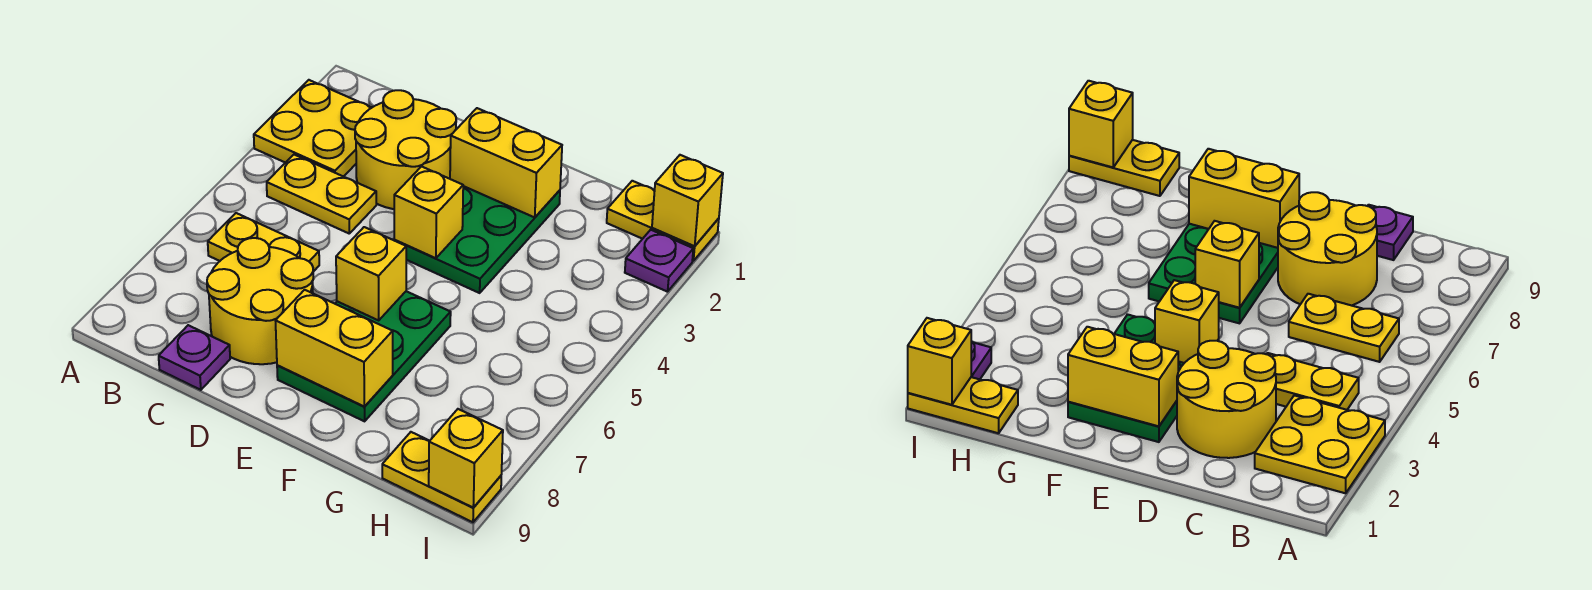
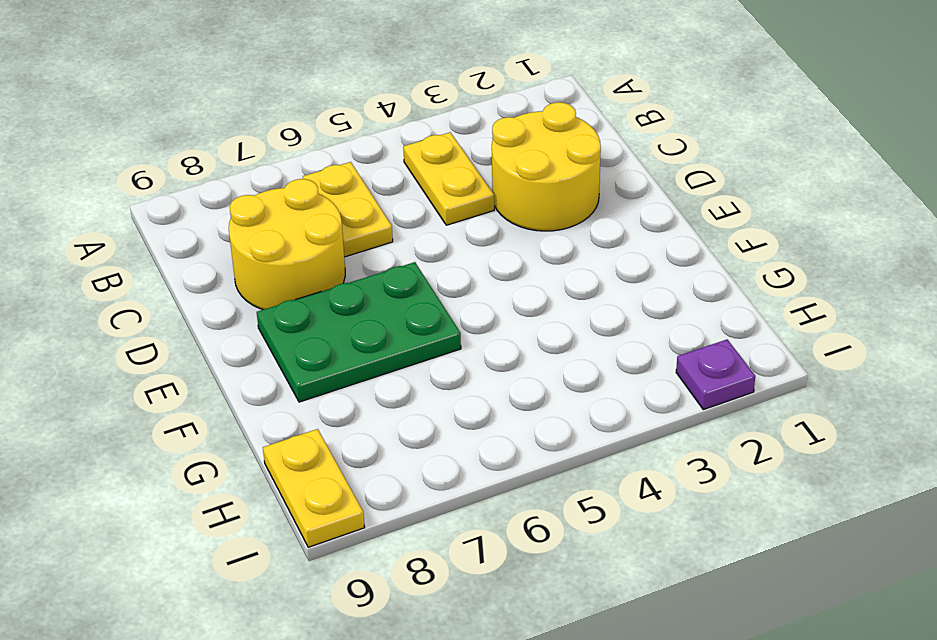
none -> yellow 2x2 plate [254,80,372,177]
none -> purple 1x1 plate [159,325,230,390]
none -> green 2x3 plate [394,186,560,293]

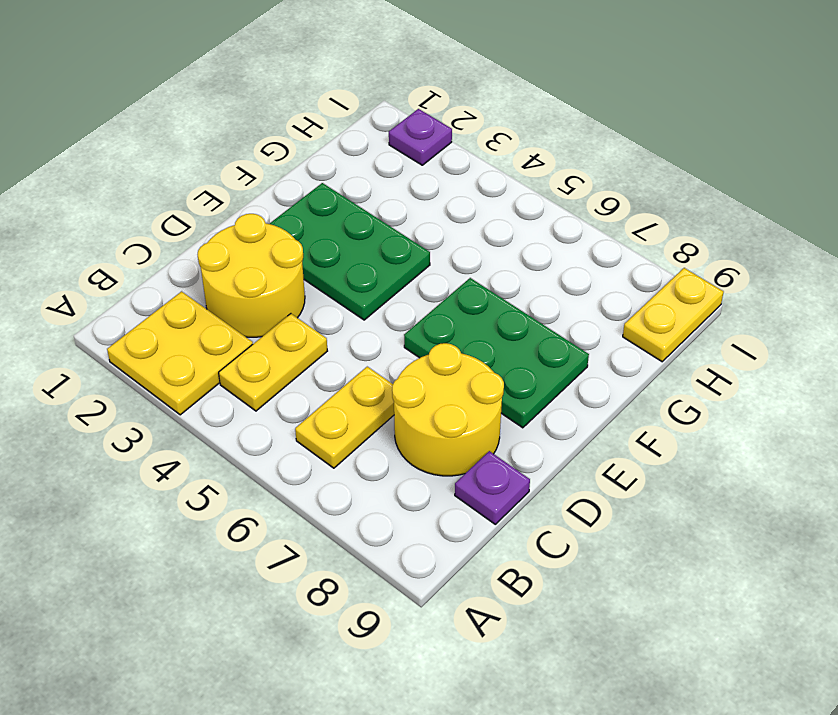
none -> yellow 1x2 plate [607,181,719,261]
none -> yellow 1x2 brick [450,108,562,217]
none -> yellow 1x1 brick [394,167,463,258]

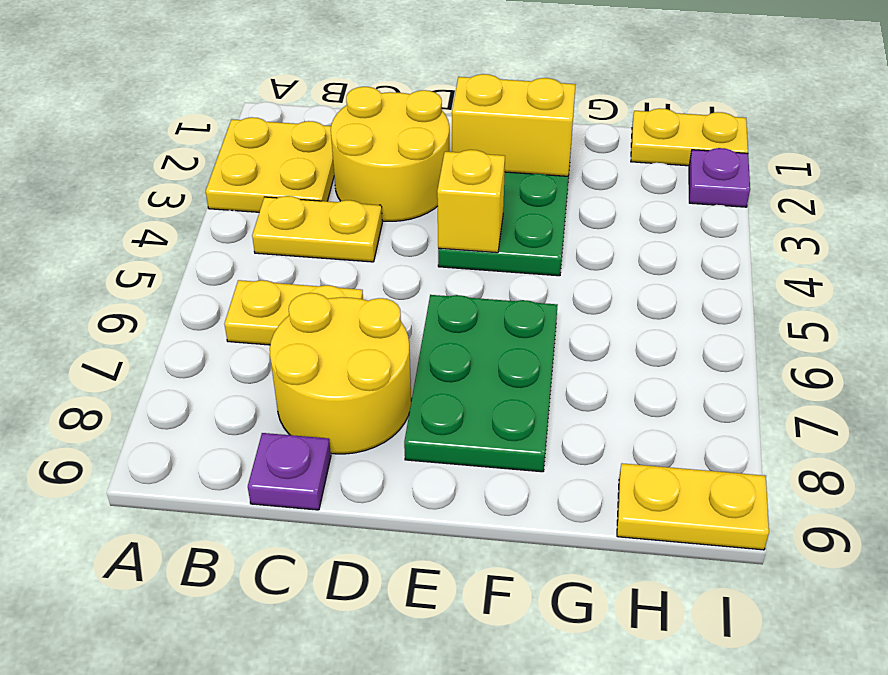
none -> yellow 1x1 brick [336,227,406,320]
none -> yellow 1x2 brick [275,290,393,406]
none -> yellow 1x1 brick [652,155,723,246]

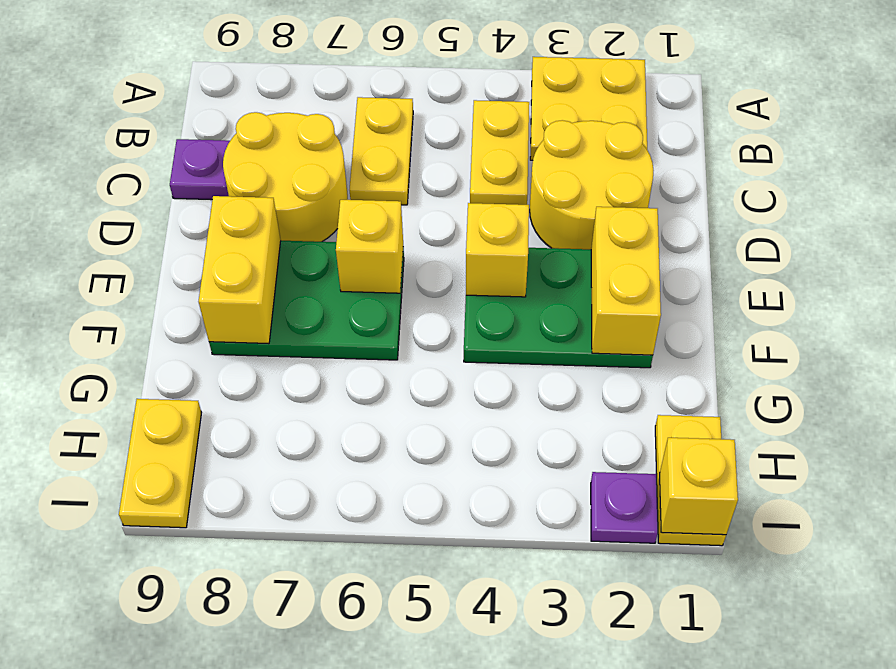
none -> yellow 1x1 brick [429,409,503,508]

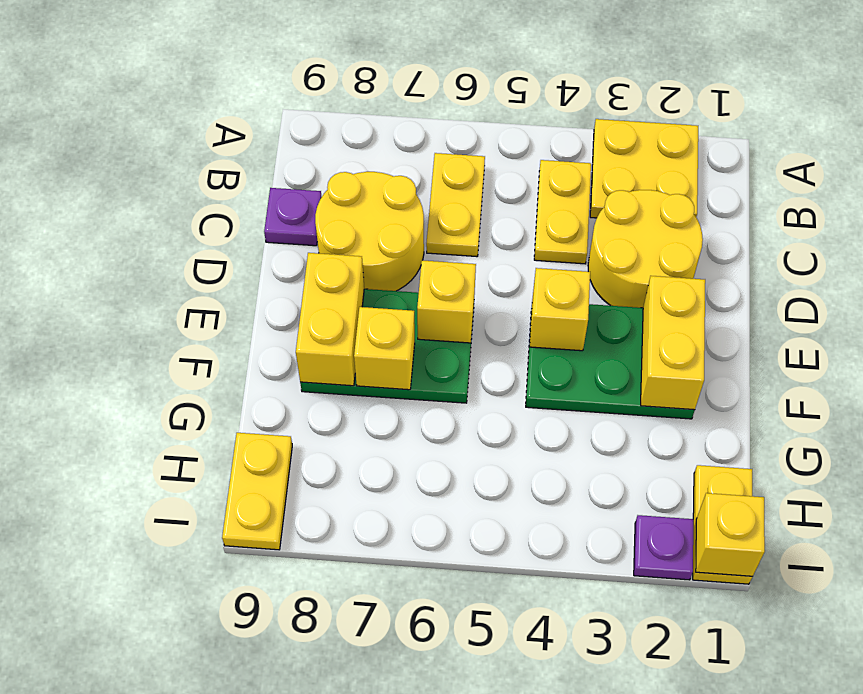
yellow 1x1 brick [354,307,415,390] -> yellow 1x1 brick moved to [429,409,503,508]

